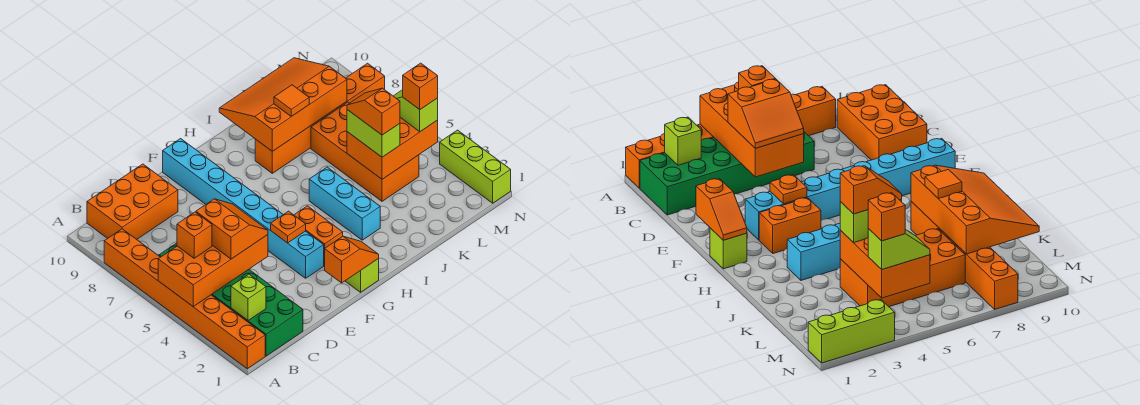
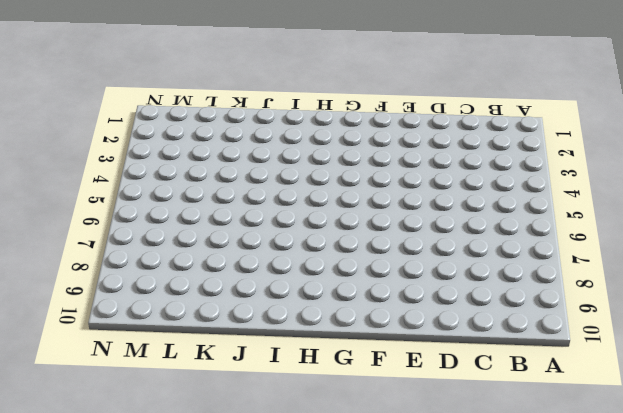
none -> orange 1x8 brick [104,229,265,369]
none -> green 2x6 brick [159,243,303,356]
none -> orange 2x3 brick [87,164,178,239]

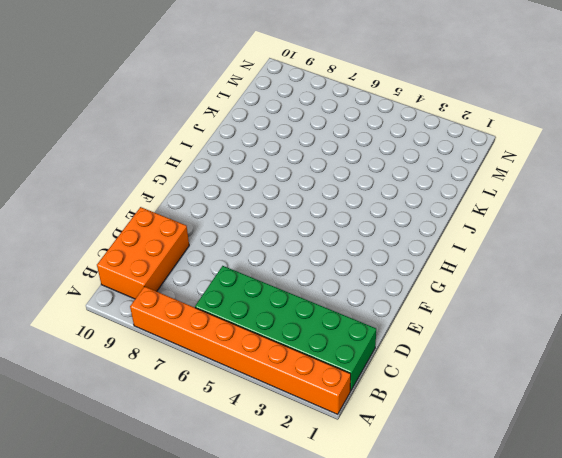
none -> cyan 1x8 brick [163,139,324,278]
none -> lime 1x1 brick [346,259,379,292]
none -> orange 1x2 brick [294,206,343,266]

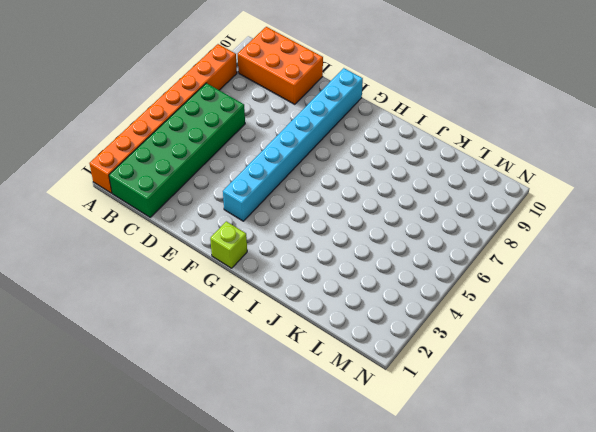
none -> orange 1x2 brick [294,206,343,266]
none -> cyan 1x3 brick [309,167,380,240]
none -> orange 1x6 brick [255,63,385,173]

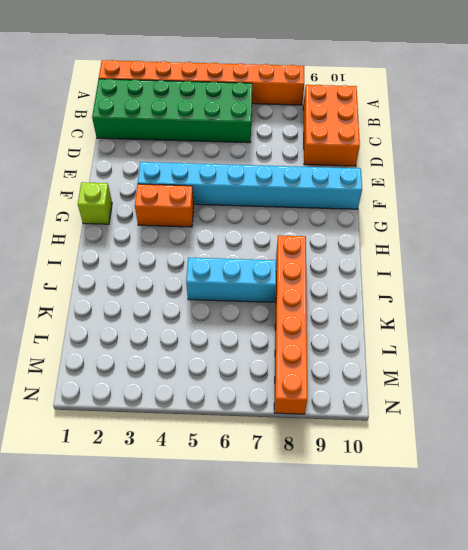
cyan 1x3 brick [186,257,276,302] -> cyan 1x3 brick moved to [309,167,380,240]
none -> orange 2x4 brick [311,102,419,201]
none -> lime 1x3 brick [440,130,511,203]
none -> orange 2x4 brick [158,235,268,306]

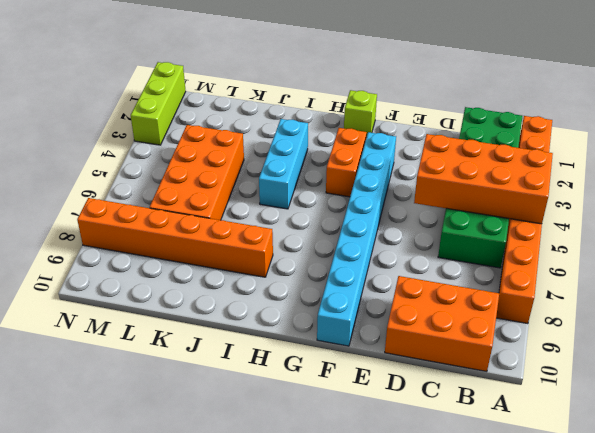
none -> lime 1x1 brick [231,274,266,321]
none -> orange 1x2 slope [325,236,379,283]
none -> orange 1x1 plate [271,211,306,243]

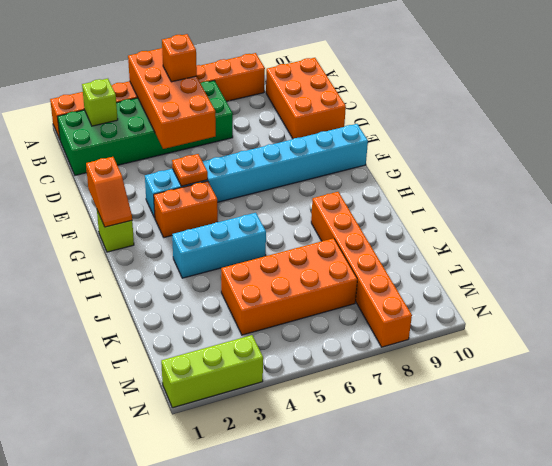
none -> orange 3x4 slope [219,58,347,151]
none -> orange 2x3 brick [347,118,438,179]
none -> orange 2x2 slope [196,199,268,259]

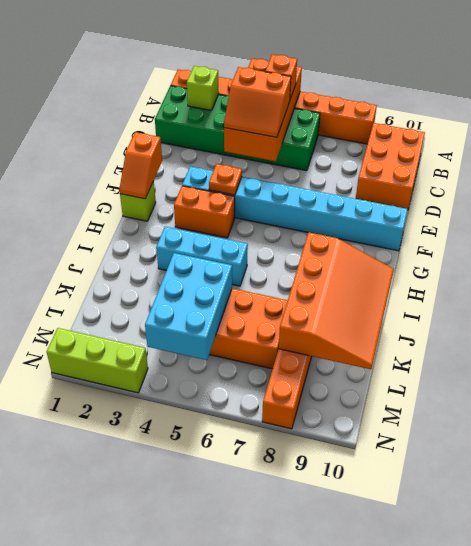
cyan 2x3 brick [145,253,232,360] -> orange 2x3 brick [347,118,438,179]
none -> orange 1x1 tile [274,85,309,116]
none -> lime 1x2 brick [347,110,400,157]
none -> lime 1x2 slope [394,90,438,132]

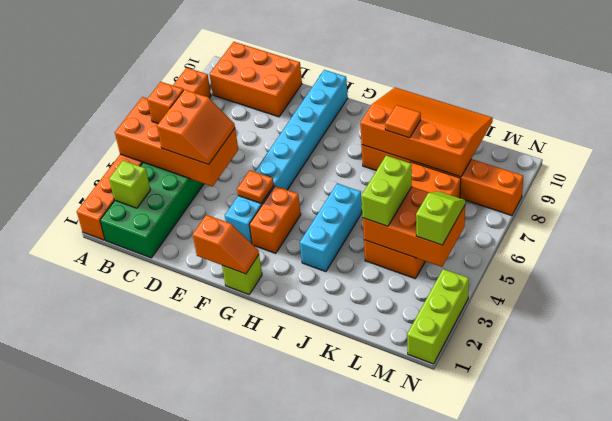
none -> orange 1x2 slope [347,88,400,135]
none -> orange 1x1 brick [403,63,438,110]

